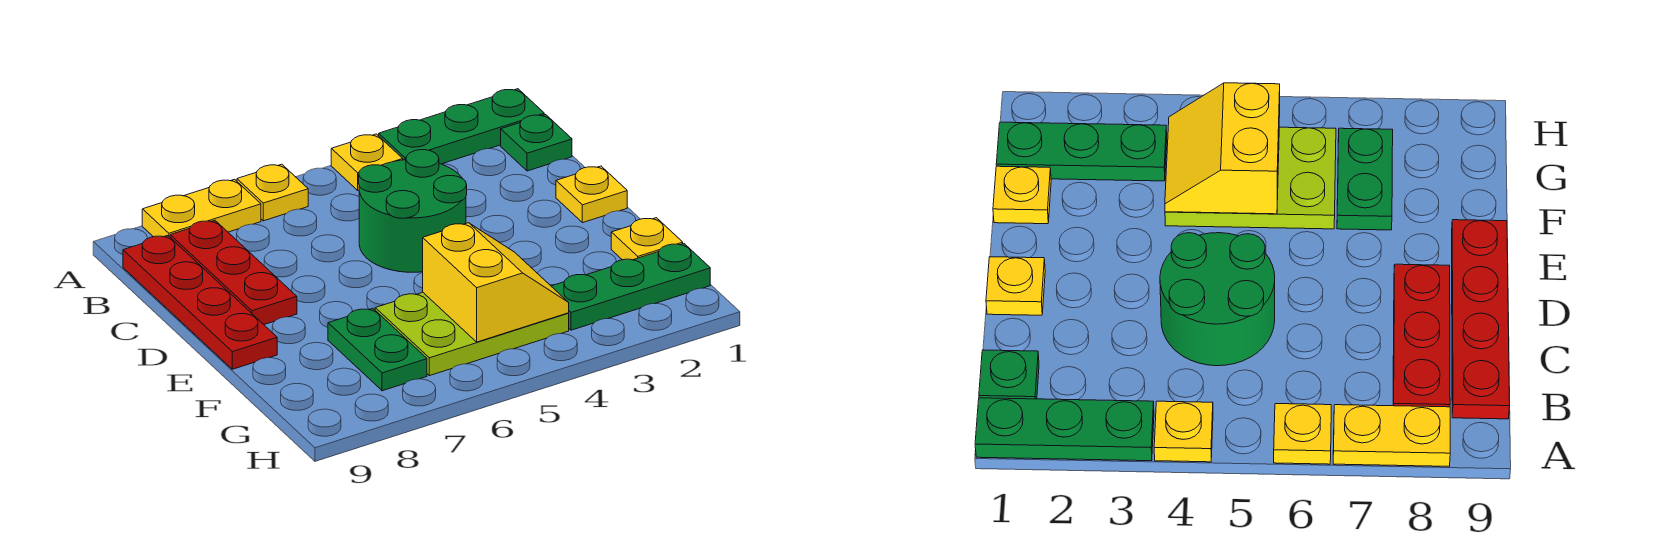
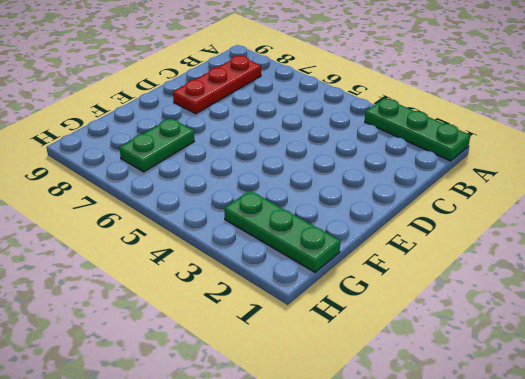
none -> yellow 1x1 plate [331,134,403,190]
none -> yellow 1x1 plate [237,164,308,221]
none -> yellow 1x2 plate [142,179,261,237]

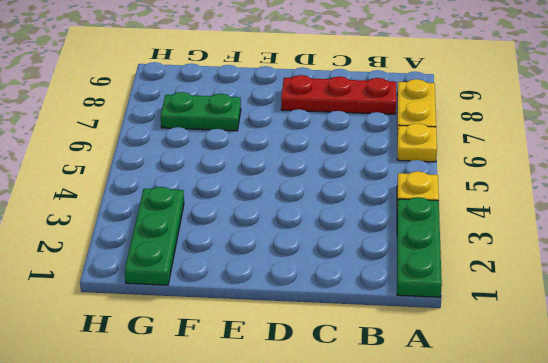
none -> green 1x1 plate [501,115,572,171]
none -> red 1x4 plate [123,236,277,369]
none -> green 2x2 round brick [359,150,467,272]

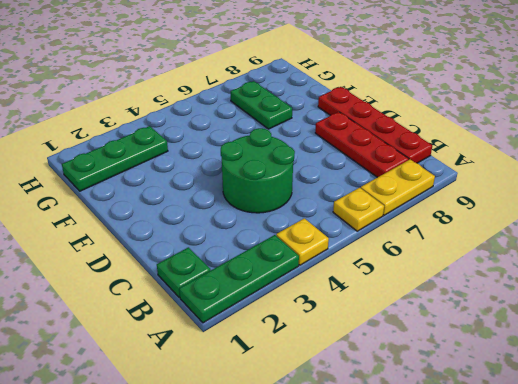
none -> yellow 1x1 plate [556,166,627,223]
none -> yellow 1x1 plate [611,218,683,260]
none -> lime 2x3 plate [375,292,569,376]

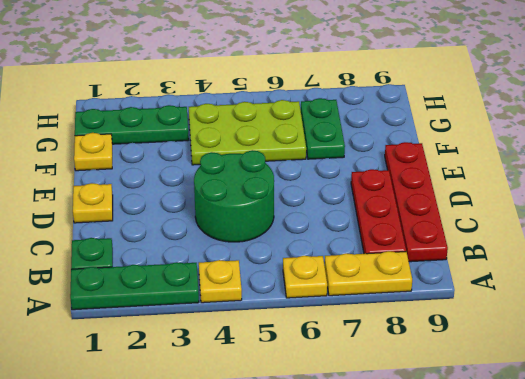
none -> yellow 2x2 slope [423,223,569,342]

